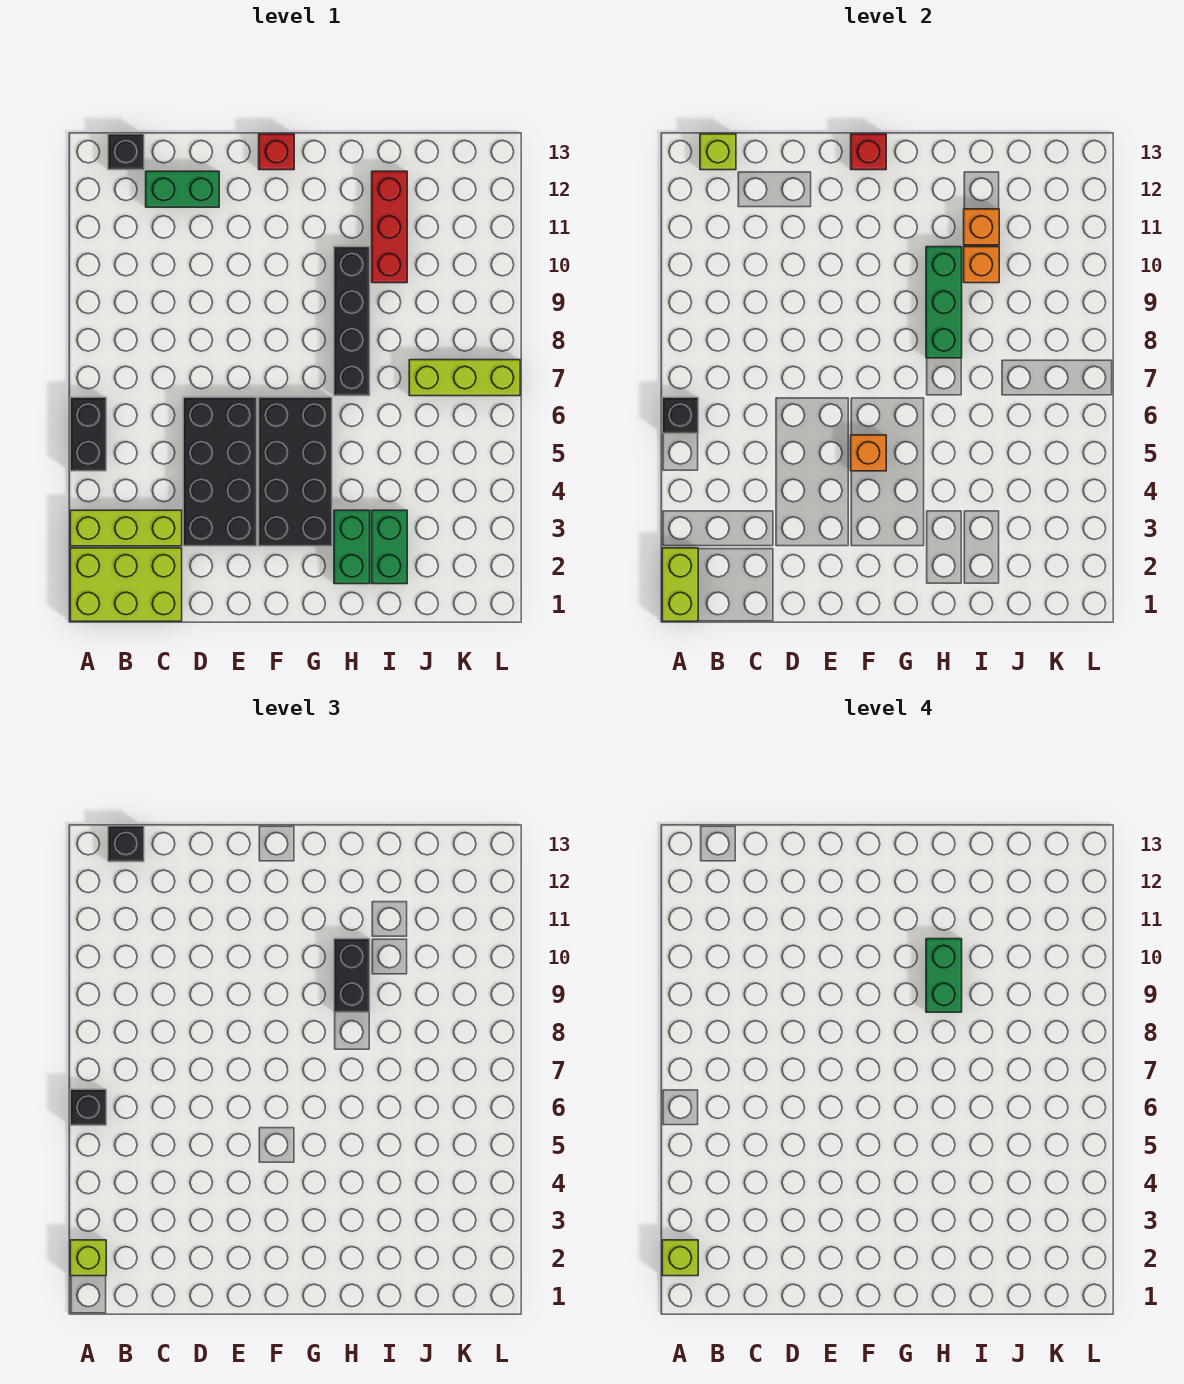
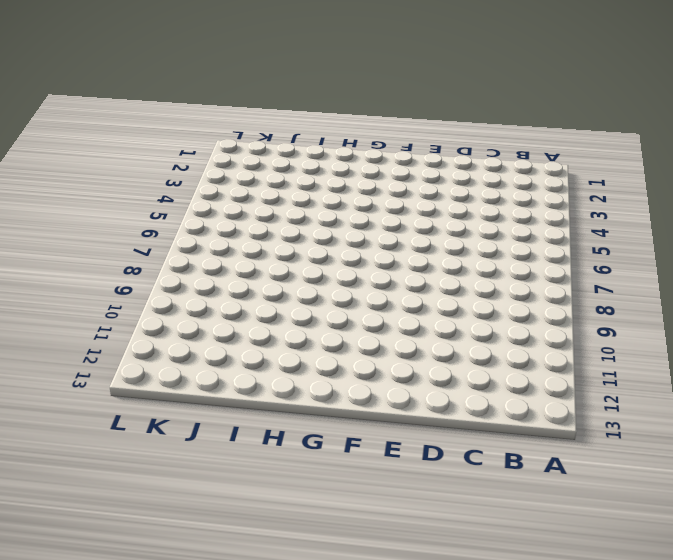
none -> lime 2x3 brick [70,548,182,621]
none -> lime 1x3 brick [70,510,182,546]
none -> black 1x2 brick [70,397,106,471]

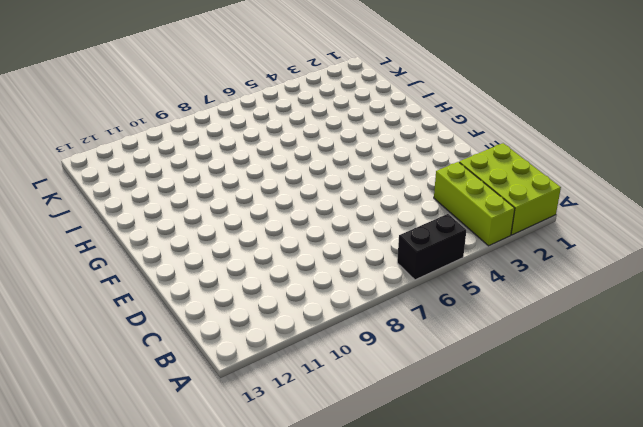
none -> black 1x1 brick [108,134,144,170]
none -> green 1x2 brick [146,171,219,207]
none -> black 2x4 brick [183,397,257,546]

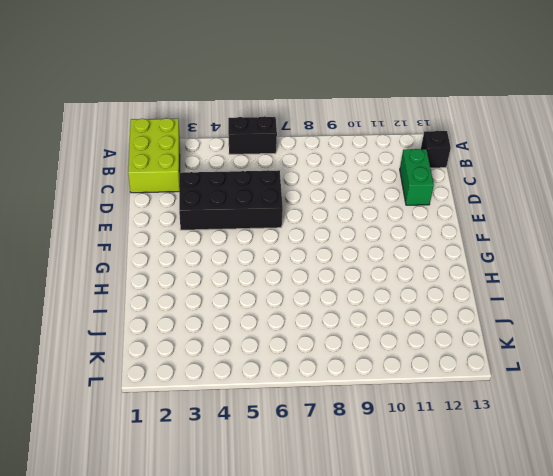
none -> lime 1x3 brick [70,510,182,546]
none -> black 2x4 brick [259,397,332,546]
none -> red 1x1 brick [259,134,294,170]

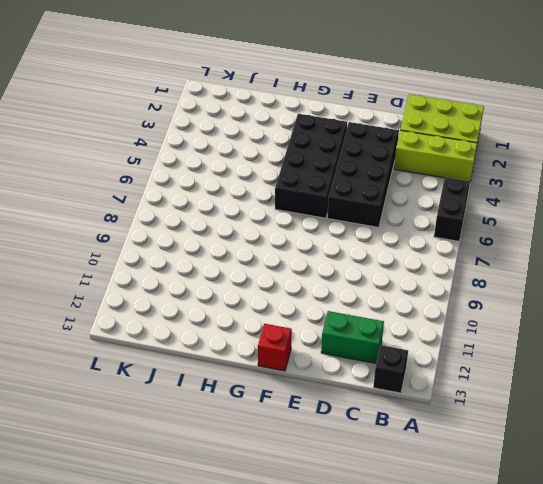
none -> green 1x2 brick [334,510,370,584]
none -> black 1x4 brick [334,247,370,396]
none -> green 1x2 brick [372,510,407,584]

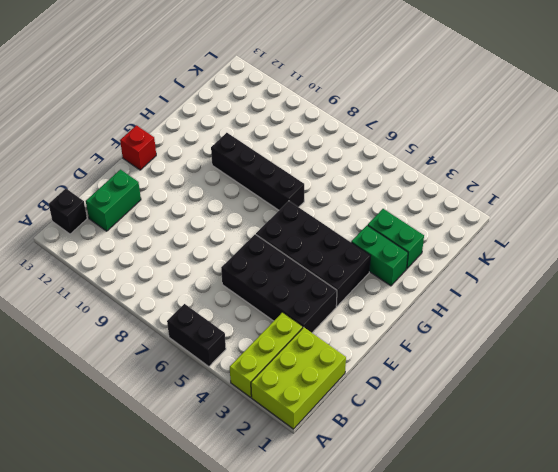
none -> red 1x3 brick [372,171,407,283]
none -> lime 1x3 brick [409,360,520,396]
none -> lime 1x2 brick [662,548,698,621]

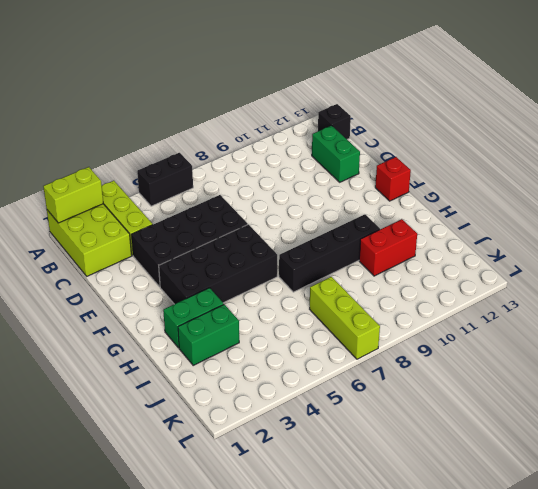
red 1x2 brick [359,219,417,276] -> red 1x3 brick [372,171,407,283]
none -> black 1x1 brick [662,397,698,433]
none -> lime 1x1 brick [700,134,736,170]
none -> orange 1x1 brick [851,435,886,471]

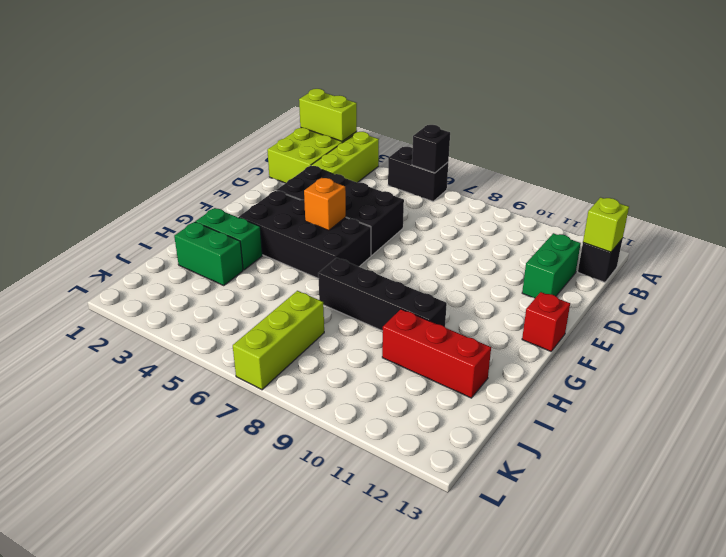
none -> red 1x1 brick [851,134,886,170]
none -> green 1x3 brick [926,247,962,358]
none -> orange 1x1 brick [964,247,999,283]

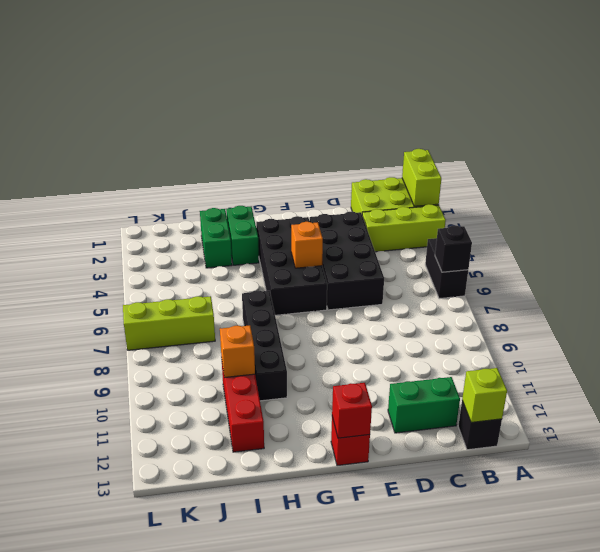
none -> green 1x3 brick [926,247,962,358]
none -> orange 1x1 brick [964,209,999,245]
none -> lime 1x1 brick [70,1240,106,1276]

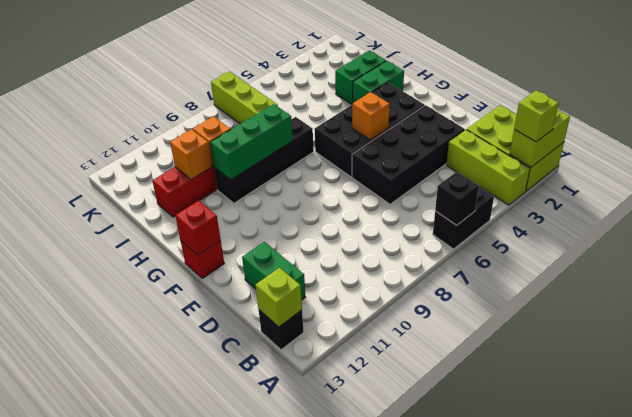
none -> black 1x1 brick [70,1089,106,1125]
none -> black 1x1 brick [108,826,144,862]
none -> black 1x2 brick [334,939,370,1012]

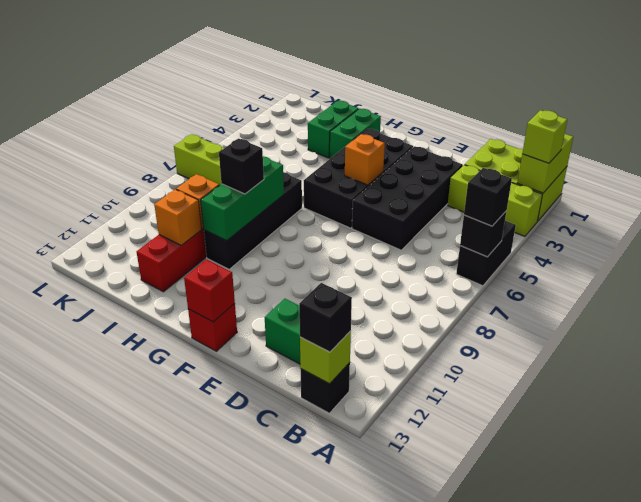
black 1x1 brick [219,139,264,194] -> black 1x2 brick [334,939,370,1012]
none -> lime 1x1 brick [662,1240,698,1276]
none -> green 1x2 brick [926,939,962,1012]

